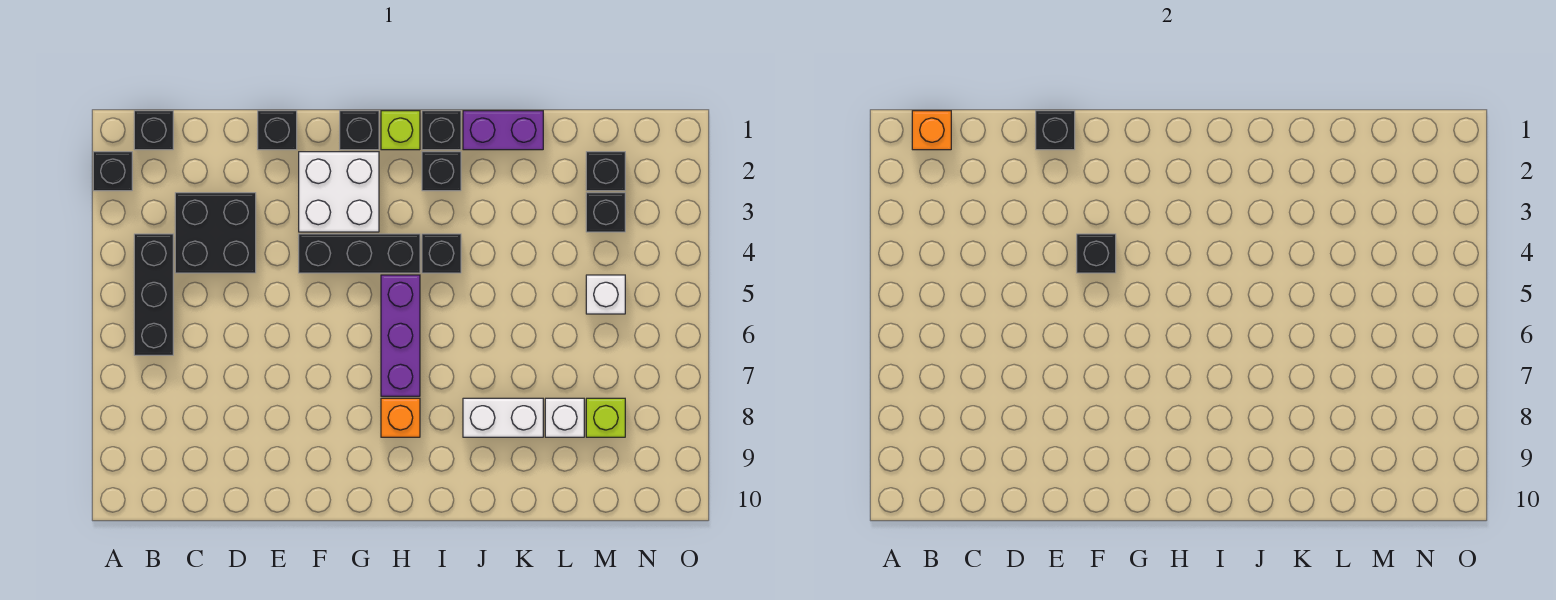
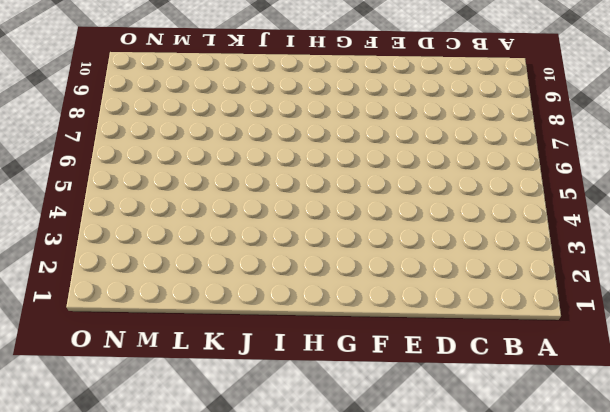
none -> black 1x1 brick [93,152,132,191]
none -> black 1x1 brick [134,111,173,150]
none -> black 1x3 brick [134,234,173,355]

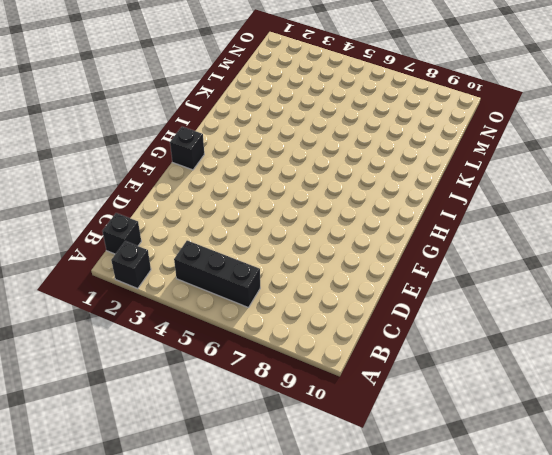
none -> black 2x2 brick [175,193,256,273]
none -> black 1x1 brick [258,111,297,150]
none -> white 2x2 brick [299,152,379,232]

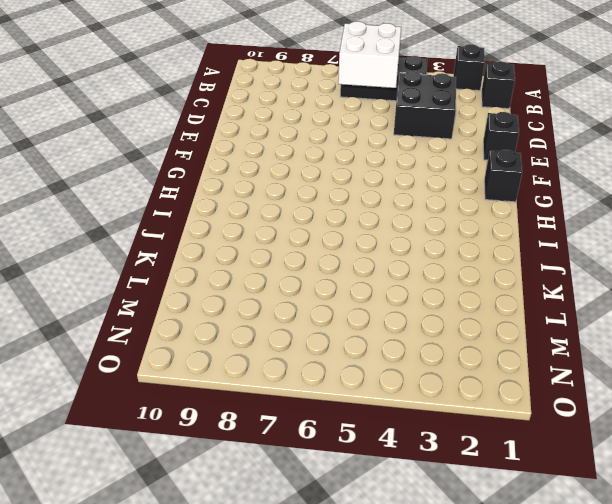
white 2x2 brick [338,21,401,88] -> white 2x2 brick moved to [299,152,379,232]
none -> black 1x3 brick [299,234,420,273]
none -> lime 1x1 brick [381,111,420,150]
none -> purple 1x3 brick [381,275,420,396]

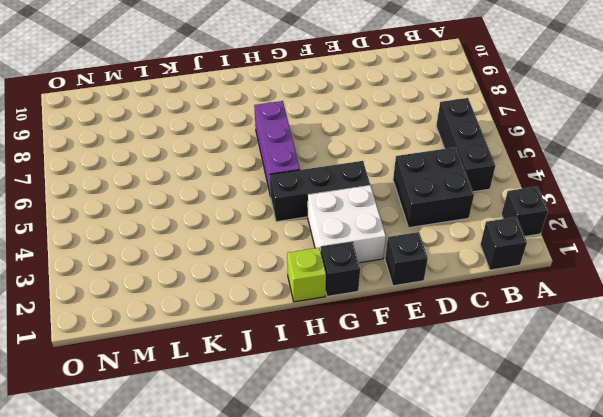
none -> orange 1x1 brick [381,398,420,437]
none -> black 1x1 brick [422,111,461,150]
none -> black 1x1 brick [422,152,461,191]

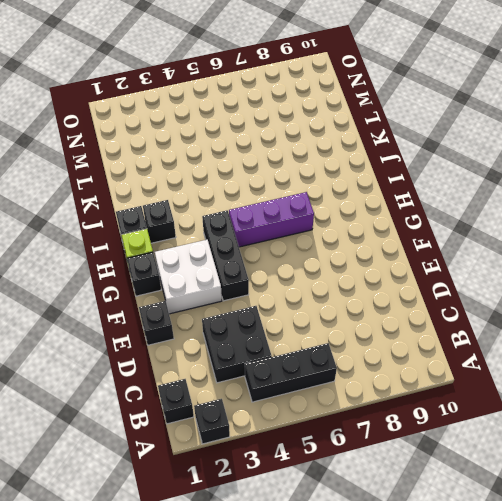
none -> orange 1x1 brick [381,398,420,437]
none -> black 1x1 brick [422,234,461,273]
none -> purple 1x2 brick [463,111,543,150]

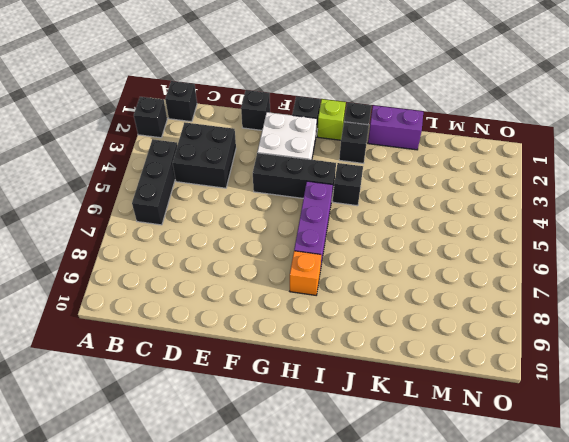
none -> white 1x2 brick [463,398,543,437]
none -> white 1x1 brick [545,398,584,437]
none -> black 1x1 brick [586,152,625,191]

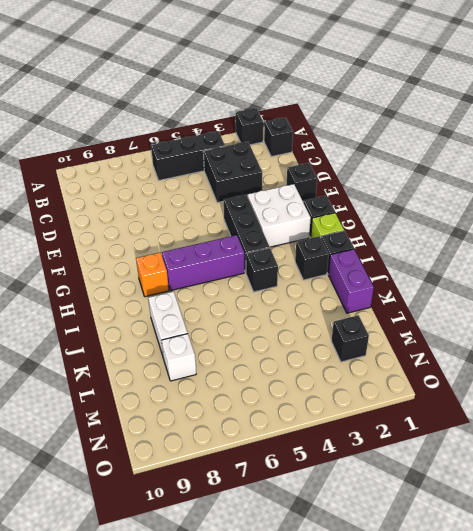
none -> black 1x1 brick [586,193,625,232]
none -> white 1x1 brick [586,275,625,314]
none -> lime 1x1 brick [586,398,625,437]

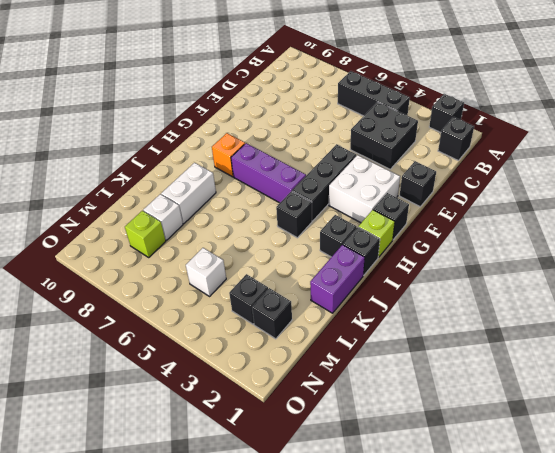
none -> orange 1x1 brick [912,111,951,150]
none -> black 1x1 brick [1036,111,1075,150]
none -> black 1x1 brick [1077,234,1116,273]

